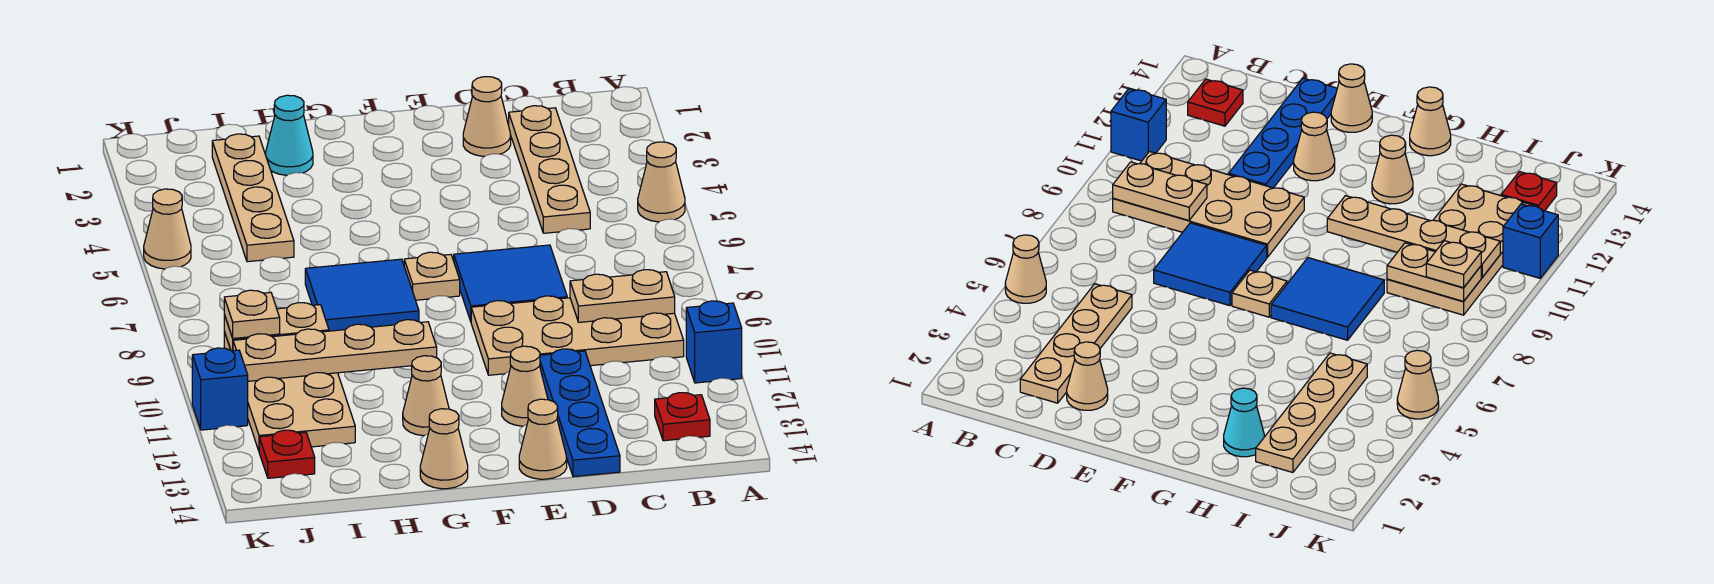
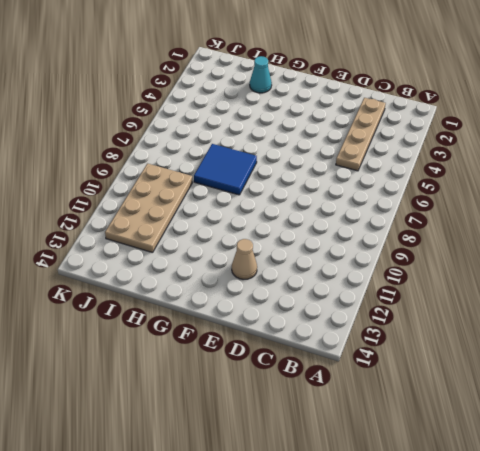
none -> tan 1x1 cone [638,142,685,222]
none -> blue 1x1 brick [686,301,742,383]
none -> tan 2x4 plate [471,296,684,375]

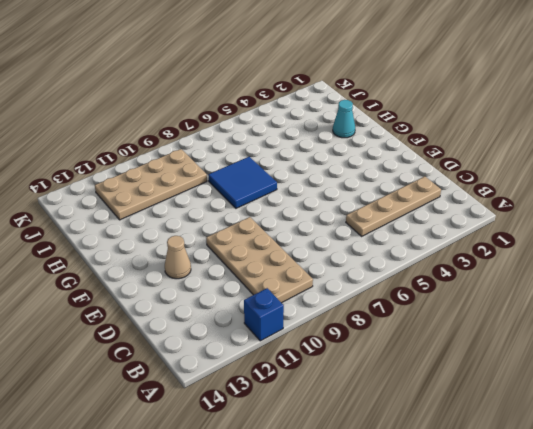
none -> tan 1x1 cone [638,142,685,222]
none -> red 1x1 plate [655,393,710,441]
none -> tan 1x1 cone [463,77,511,156]

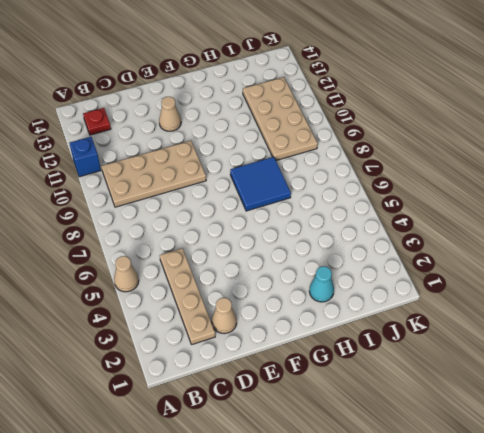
none -> blue 2x2 tile [454,245,567,321]
none -> blue 1x4 plate [540,349,620,477]
none -> tan 1x1 cone [519,399,567,479]

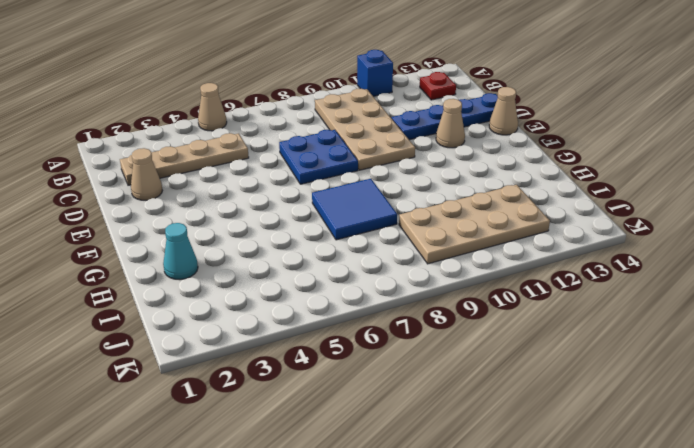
blue 2x2 plate [279,130,358,184] -> blue 2x2 tile [454,245,567,321]
none -> tan 1x1 plate [404,252,460,300]
none -> tan 1x1 cone [403,356,449,436]
none -> tan 1x1 cone [420,409,468,489]

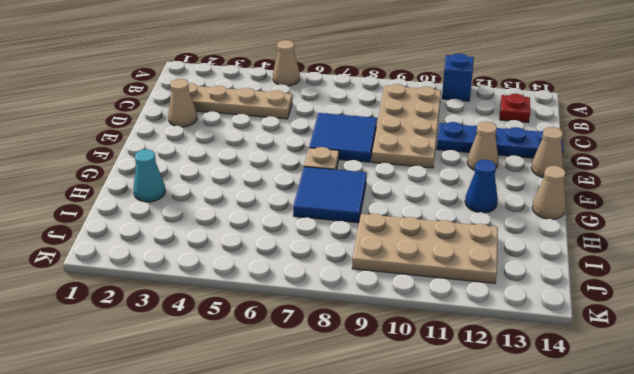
blue 1x1 cone [465,160,498,213] -> tan 1x1 cone [403,356,449,436]
none -> tan 1x4 plate [212,134,294,262]
none -> red 1x1 plate [259,430,315,478]
none -> tan 1x1 cone [144,189,191,269]

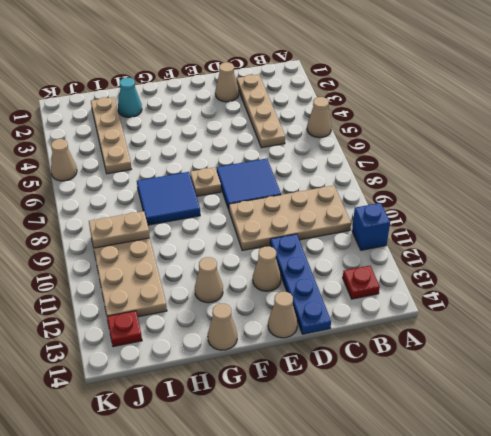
none -> blue 1x1 brick [192,348,248,430]
none -> tan 1x2 plate [570,270,675,322]
none -> tan 1x4 plate [233,320,437,381]

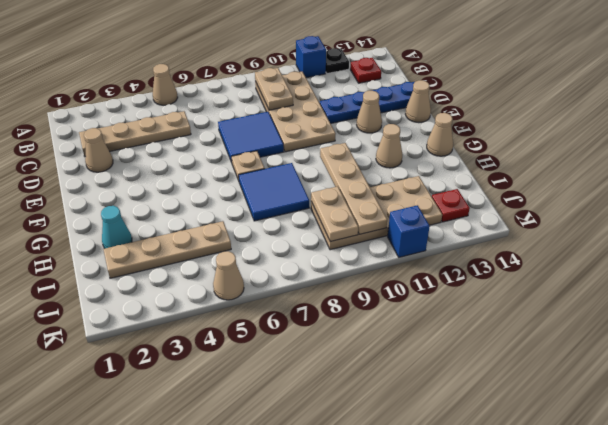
black 1x1 plate [326,48,349,74] -> none
none -> tan 1x1 plate [224,290,280,338]

